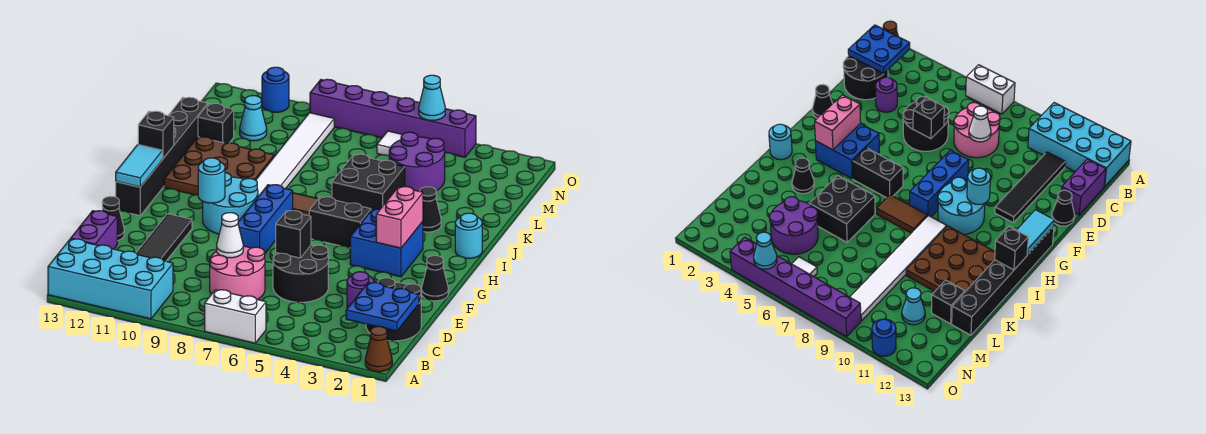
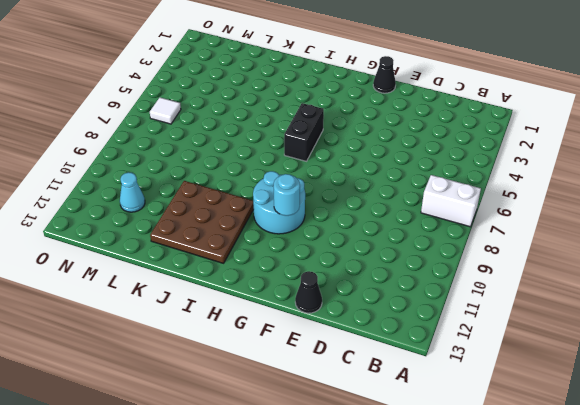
white 1x2 brick [421,175,481,227] -> white 1x2 brick turned to [205,290,266,343]
none -> brown 1x1 cone [365,326,392,372]
none -> cyan 2x4 brick [48,239,173,319]
none -> black 2x2 round brick [366,278,421,341]
none -> pink 2x2 round brick [210,246,265,300]

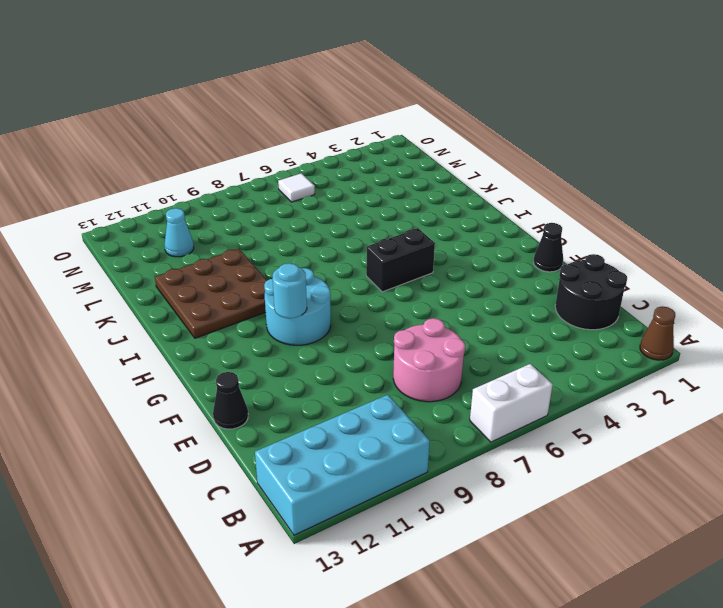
none -> black 1x4 tile [136,214,192,261]
none -> purple 1x2 brick [71,211,117,249]
none -> purple 1x1 round brick [347,272,374,308]
none -> black 2x2 round brick [273,245,328,302]

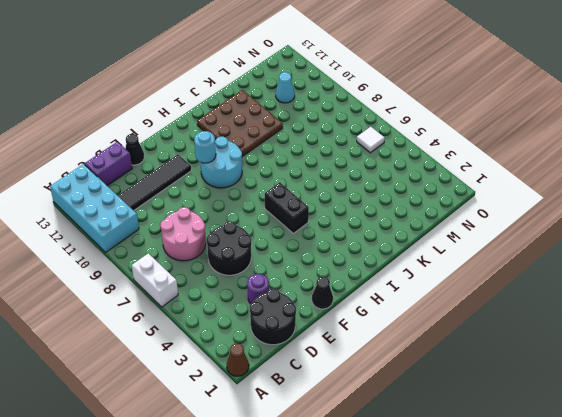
none -> blue 1x3 brick [238,185,293,253]
none -> blue 2x2 brick [350,209,423,277]
none -> black 1x6 brick [116,97,207,216]
none -> cyan 1x1 round brick [455,213,482,258]

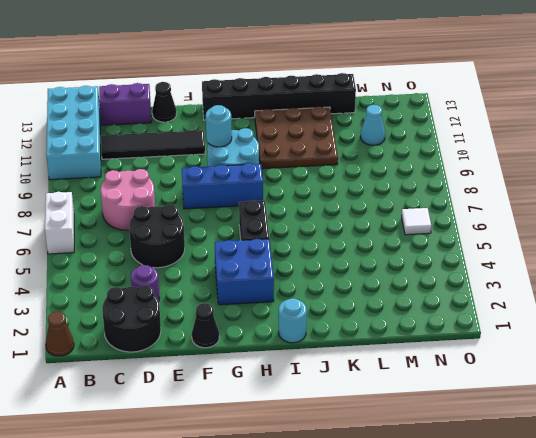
none -> brown 1x2 tile [293,193,318,216]
none -> white 1x6 tile [256,113,334,196]
none -> black 1x1 cone [420,187,441,232]
none -> black 2x2 brick [332,154,405,210]

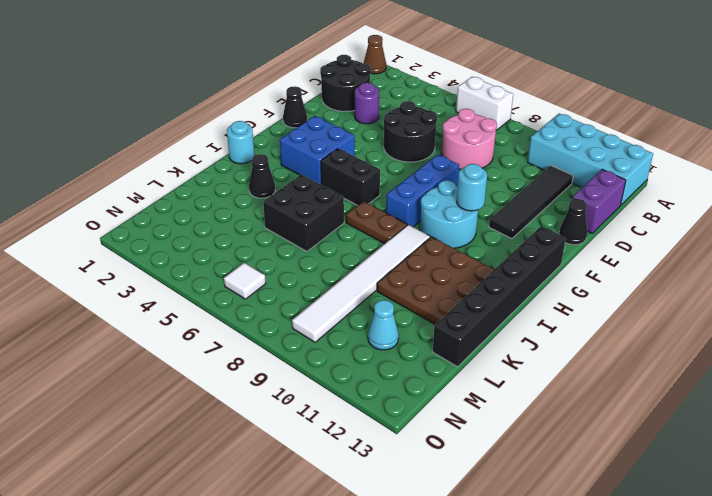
brown 1x2 plate [346,201,407,244] -> brown 1x2 tile [293,193,318,216]
none -> purple 2x2 round brick [389,132,445,191]
none -> black 1x1 brick [198,104,234,144]
none -> purple 1x6 brick [310,79,476,157]
none -> blue 1x1 round brick [262,67,289,112]

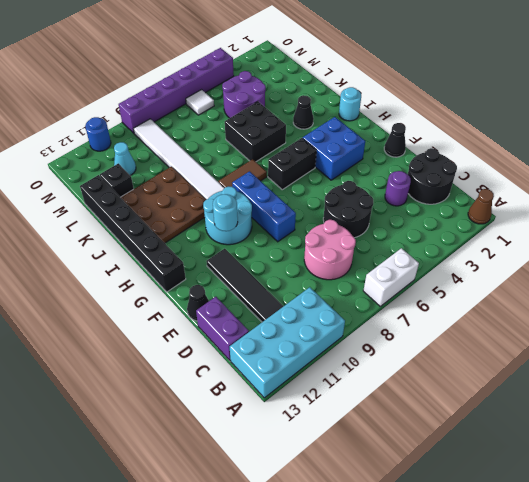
none -> blue 2x2 plate [346,282,419,331]
none -> white 1x1 cone [217,213,243,258]
none -> black 1x1 brick [276,211,311,258]
none -> pink 1x2 brick [376,186,423,248]

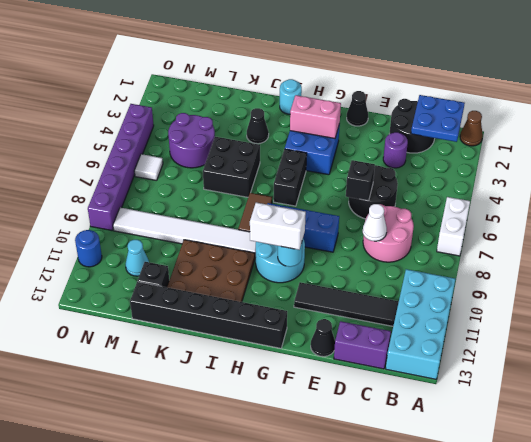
white 1x2 brick [250,203,306,250] -> none
none -> cyan 1x2 tile [116,145,162,187]
none -> black 1x1 brick [138,111,174,159]
none -> cyan 1x1 cone [419,75,445,120]

